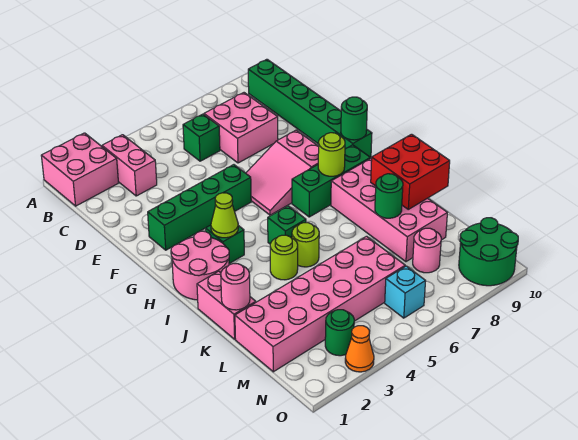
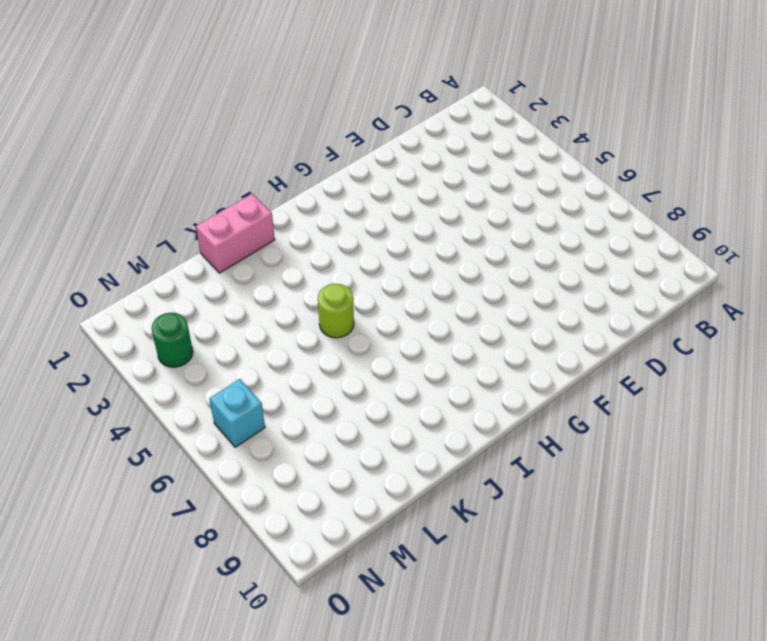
none -> pink 2x2 brick [41,133,118,206]
none -> pink 1x2 brick [102,135,157,196]
none -> green 1x6 brick [248,59,372,158]

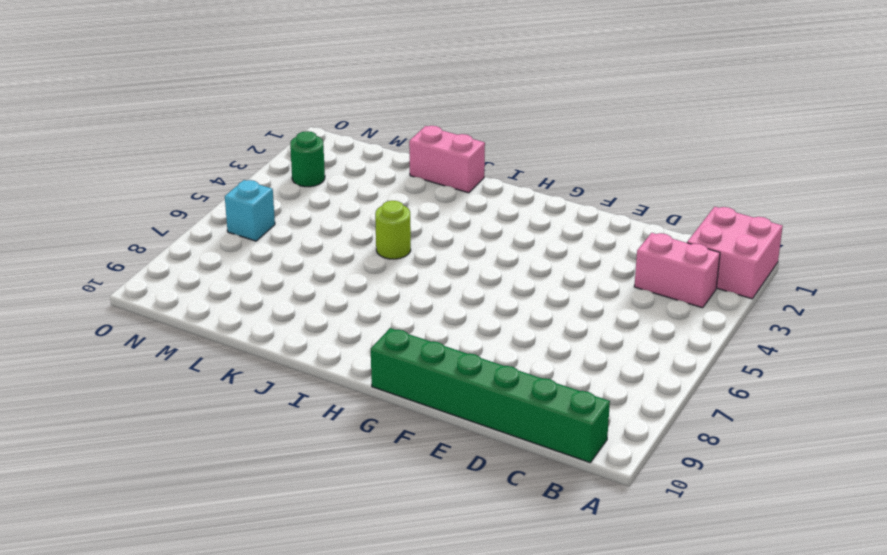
none -> green 1x1 brick [183,114,220,161]
none -> pink 2x2 brick [204,93,278,163]
none -> green 1x4 brick [148,165,251,250]

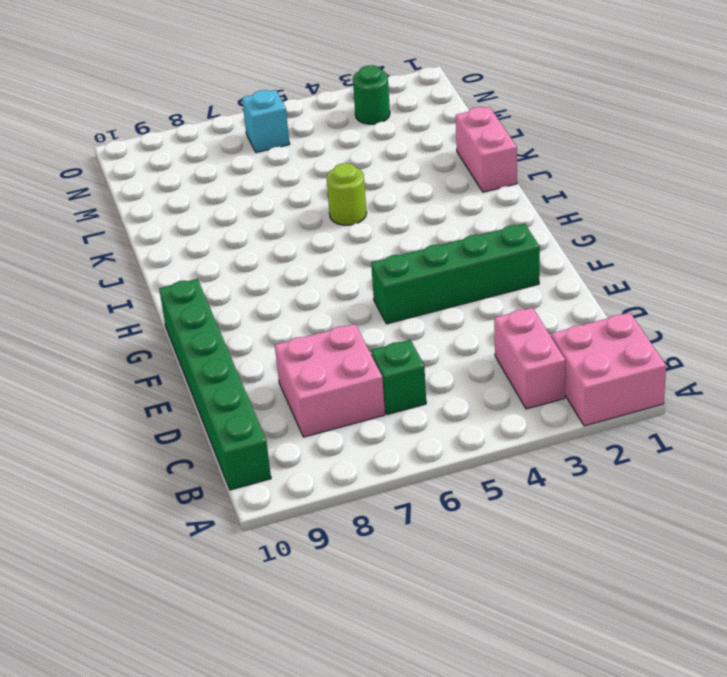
none -> pink 2x3 slope [246,130,319,215]
none -> pink 2x2 round brick [171,231,229,300]
none -> green 1x1 brick [206,225,244,264]

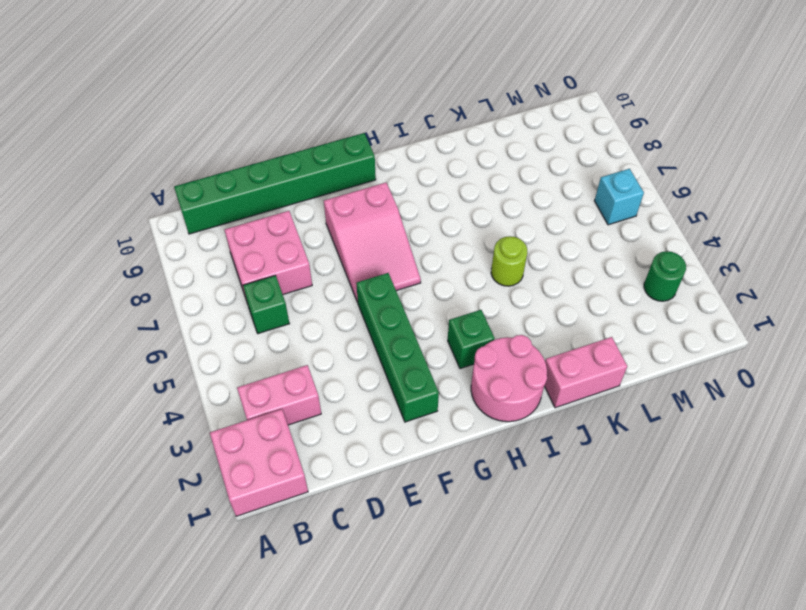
none -> green 1x3 brick [292,145,370,217]
none -> green 1x1 brick [268,206,306,244]
none -> pink 2x4 brick [331,158,447,262]

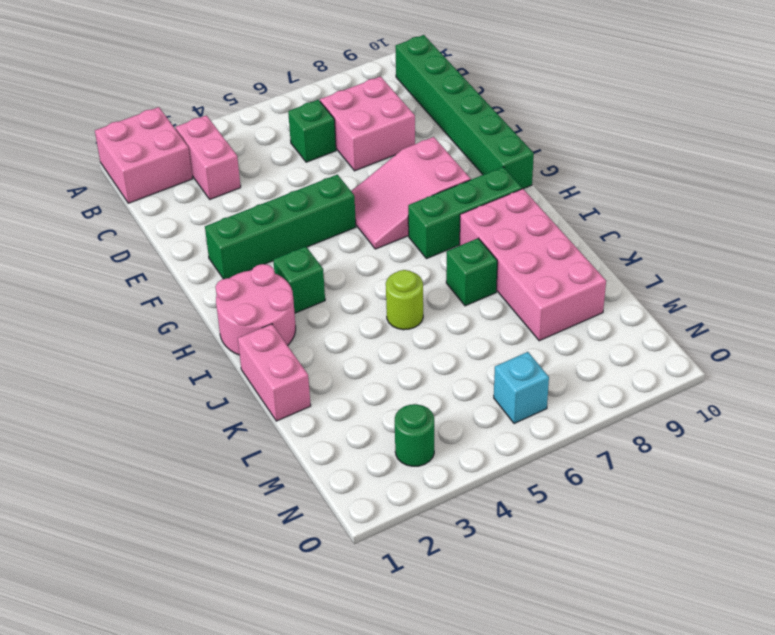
green 1x1 brick [446,238,497,306] -> green 1x1 brick moved to [268,206,306,244]
none -> lime 1x1 round brick [270,235,298,280]
none -> pink 2x6 brick [235,236,405,372]
none -> pink 1x1 round brick [413,228,441,273]

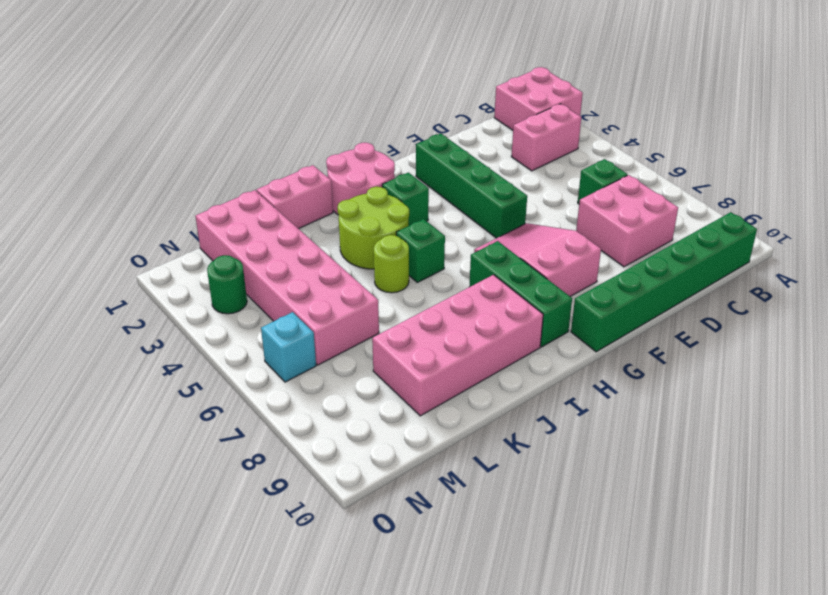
lime 2x2 round brick [338,187,409,269] -> lime 1x1 round brick [270,235,298,280]
none -> pink 1x1 round brick [413,228,441,273]
none -> green 2x2 round brick [459,218,518,286]
none -> orange 1x1 cone [345,326,374,372]

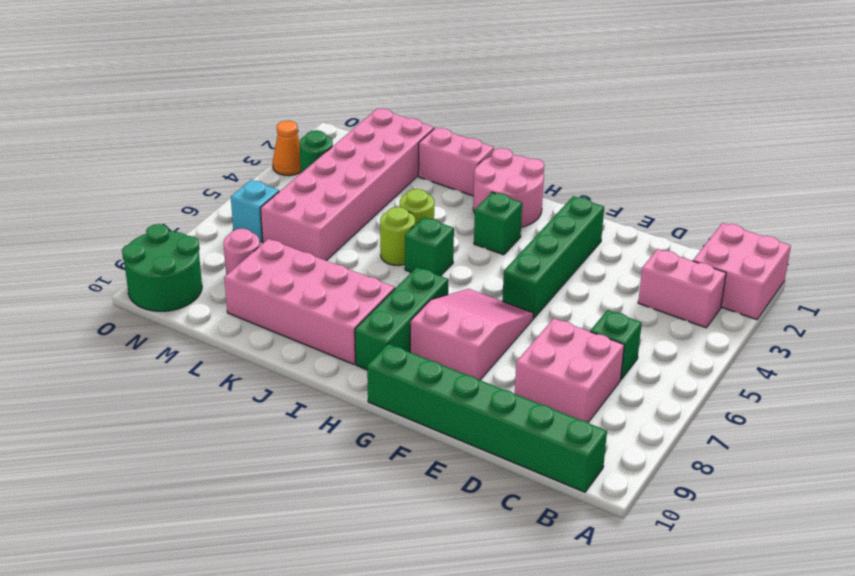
none -> green 1x1 round brick [341,97,367,140]
none -> lime 1x1 cone [211,193,238,238]
none -> lime 1x1 round brick [318,133,345,176]

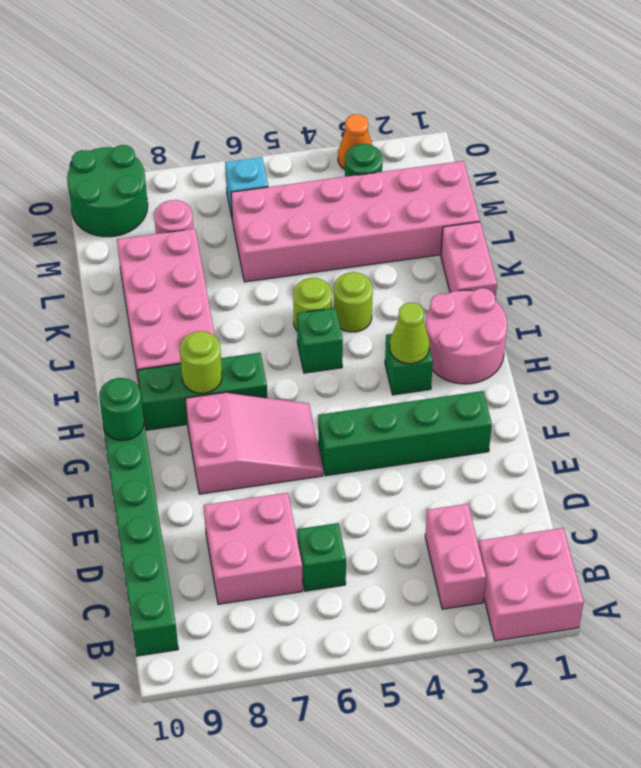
none -> red 2x2 brick [371,134,450,209]
none -> pink 1x1 round brick [221,263,250,310]
none -> green 1x1 round brick [375,174,403,218]

